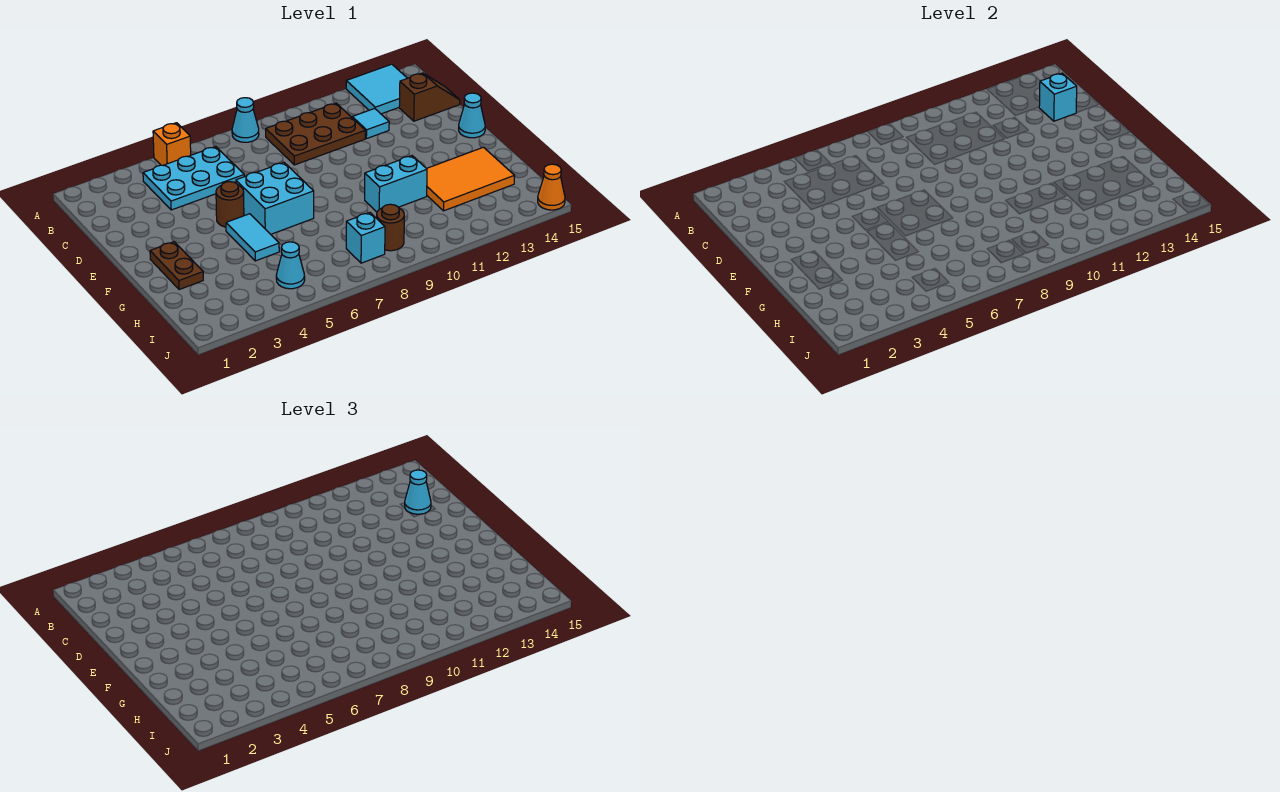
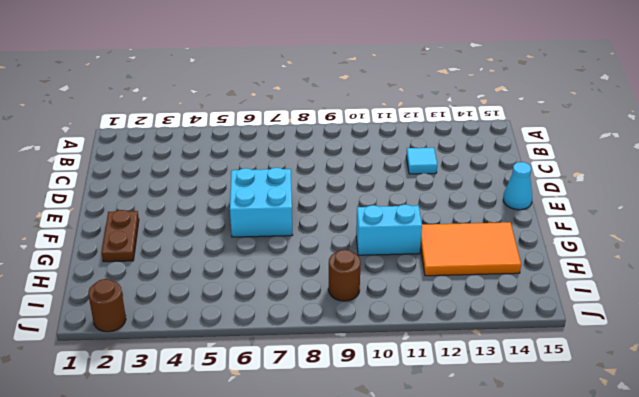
brown 1x1 round brick [88,279,126,332] -> brown 1x1 round brick moved to [216,182,244,227]
none -> orange 1x1 brick [153,123,191,165]
none -> cyan 1x1 cone [232,98,259,142]
none -> cyan 2x2 tile [346,64,407,114]

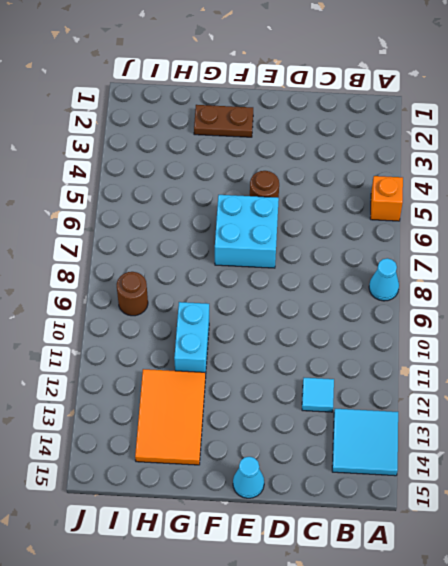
none -> cyan 2x3 plate [143,147,244,210]
none -> brown 2x3 plate [266,103,365,165]
none -> brown 1x2 slope [399,73,460,121]

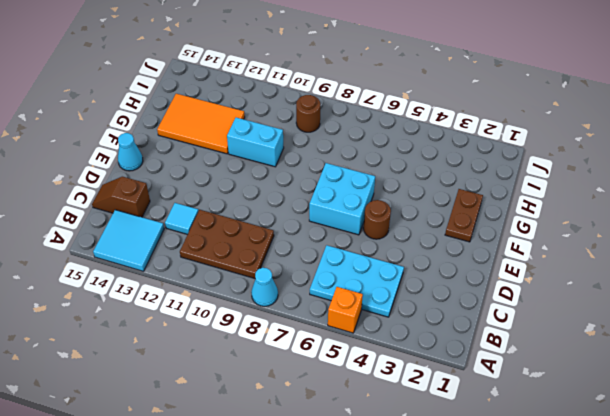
none -> cyan 1x2 tile [226,214,279,261]
none -> cyan 1x1 cone [276,242,305,289]
none -> cyan 1x1 brick [346,213,385,263]

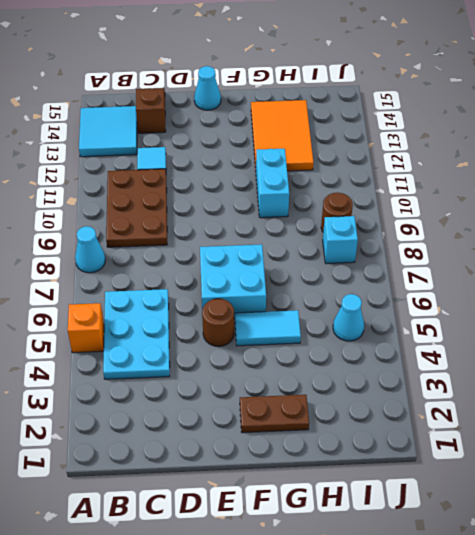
none -> orange 1x1 cone [538,164,565,210]
none -> cyan 1x1 brick [1039,73,1077,121]
none -> cyan 1x1 cone [405,470,431,514]

